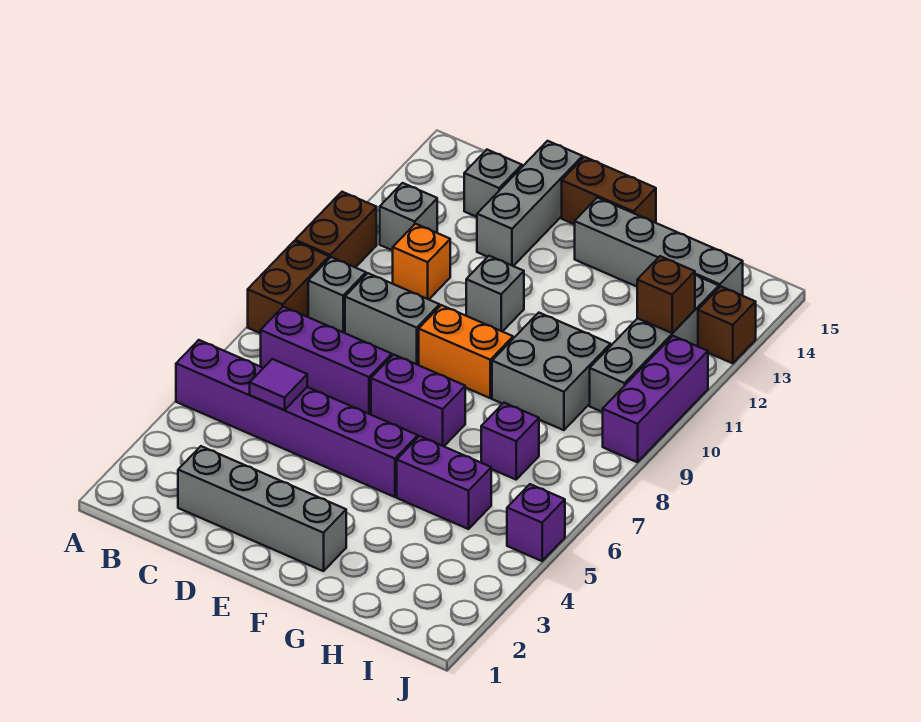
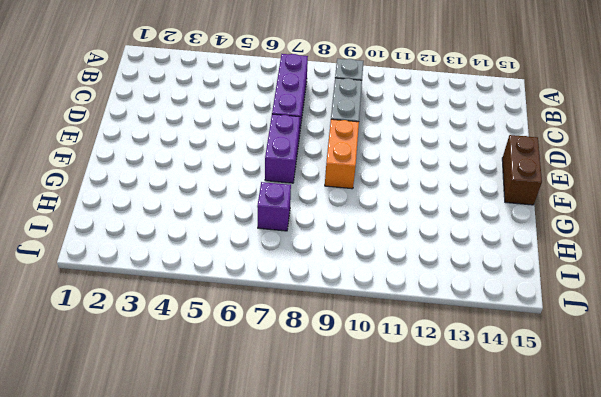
none -> purple 1x6 brick [176,340,418,497]
none -> brown 1x2 brick [248,241,329,333]
none -> brown 1x2 brick [295,192,377,267]

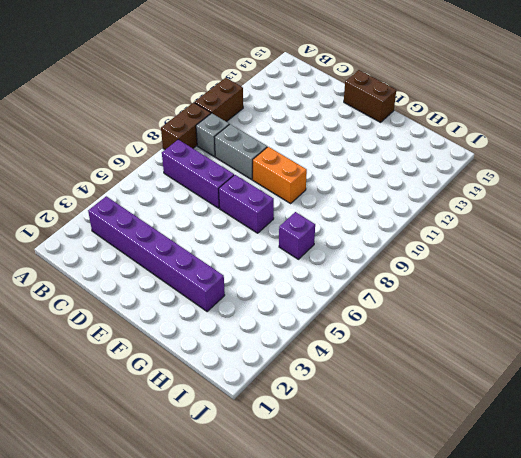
purple 1x6 brick [88,196,225,312] -> purple 1x6 brick moved to [176,340,418,497]
none -> grey 1x1 brick [380,183,437,250]
none -> grey 1x4 brick [178,446,346,571]
none -> orange 1x1 brick [393,224,450,299]

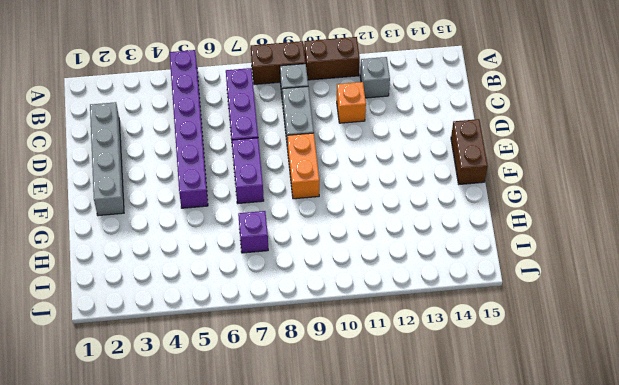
none -> grey 1x1 brick [464,150,522,217]
none -> grey 1x3 brick [477,141,583,266]
none -> grey 1x1 brick [466,256,524,332]

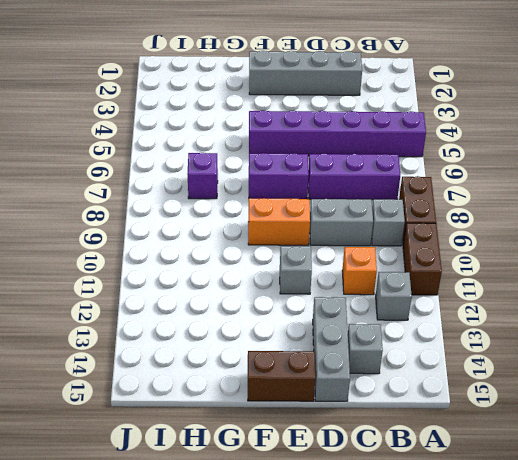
none -> grey 1x4 brick [575,198,743,296]
none -> purple 1x2 brick [397,436,491,529]
none -> grey 2x2 brick [492,313,610,430]

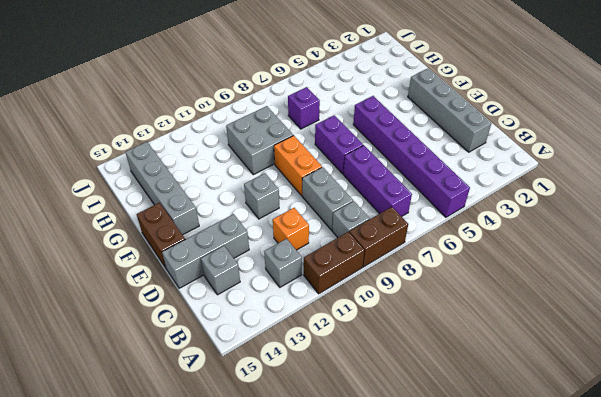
none -> purple 1x2 brick [397,436,491,529]
none -> grey 1x4 brick [590,275,719,412]
none -> purple 1x1 brick [507,484,565,561]

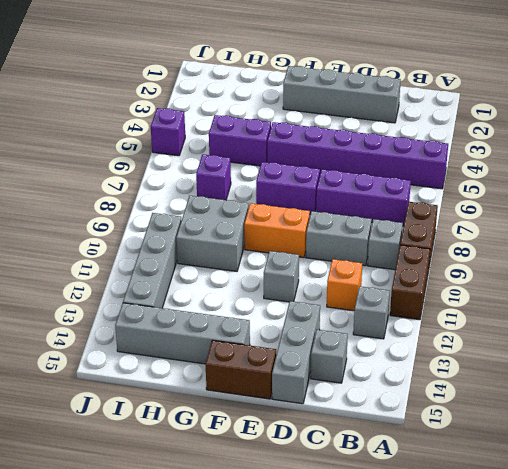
none -> purple 1x3 brick [603,336,708,462]
none -> brown 1x1 brick [698,286,756,363]
none -> purple 1x1 tile [250,359,307,410]

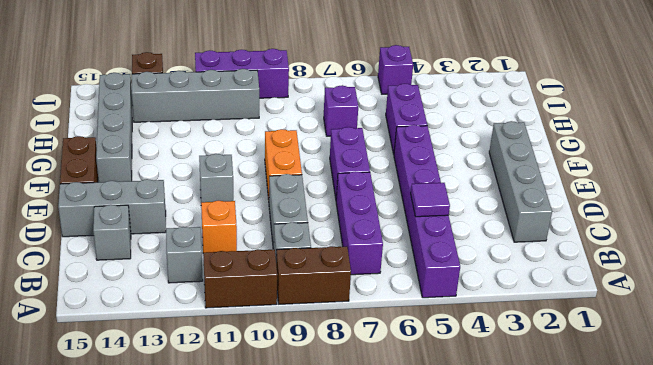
none -> grey 2x2 brick [492,313,610,430]
none -> brown 1x1 brick [637,256,695,333]

